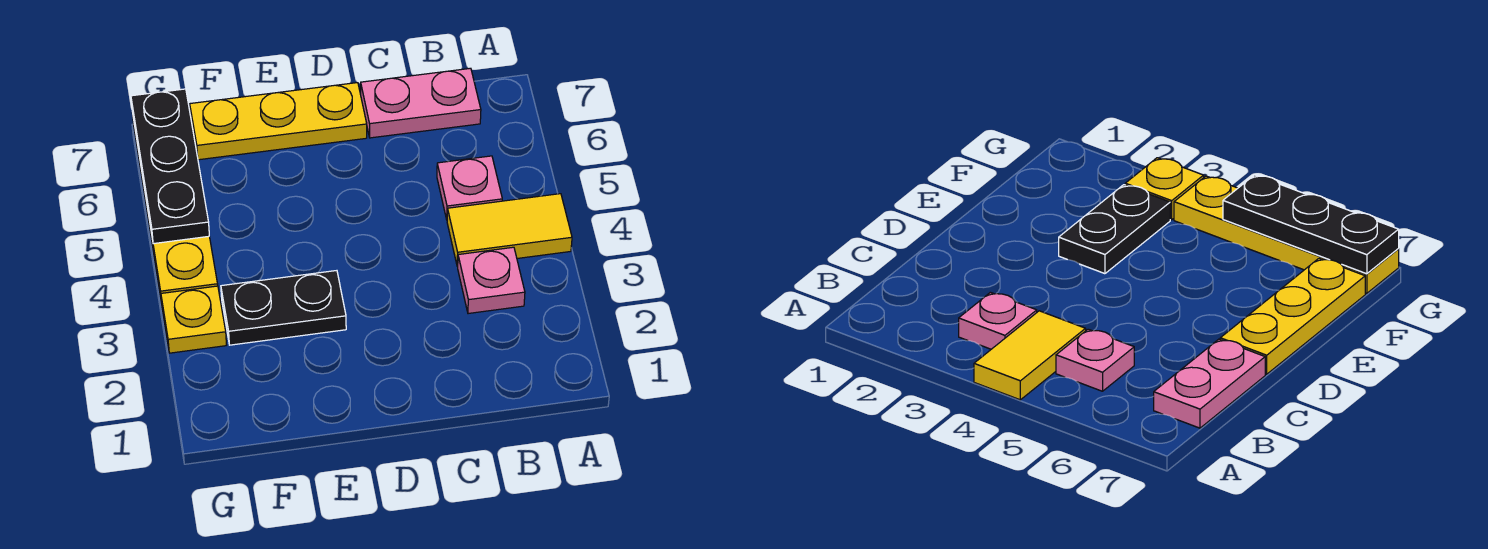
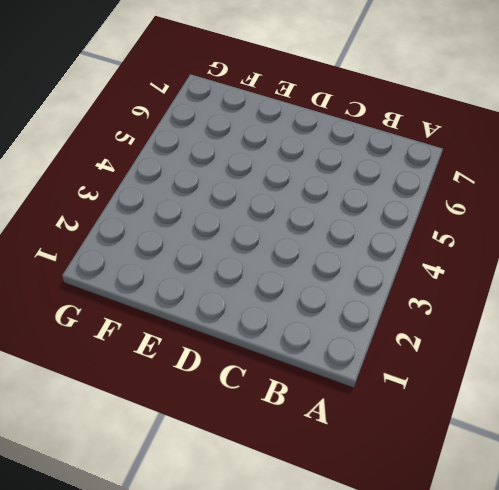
none -> yellow 1x2 tile [447,194,572,266]
none -> pink 1x1 plate [458,247,525,314]

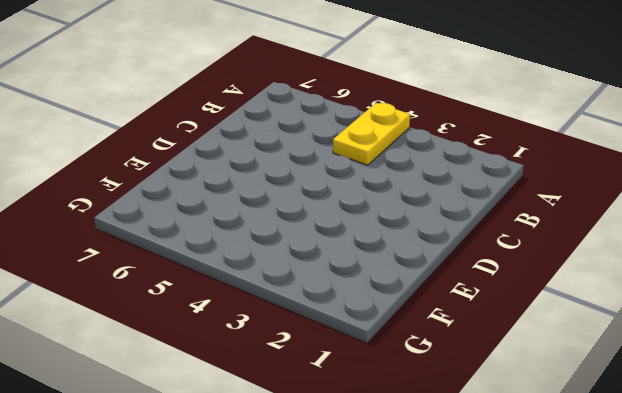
yellow 1x2 plate [333,103,410,165] -> yellow 1x2 tile [447,194,572,266]
none -> pink 1x1 plate [458,247,525,314]
none -> pink 1x1 plate [437,156,502,219]

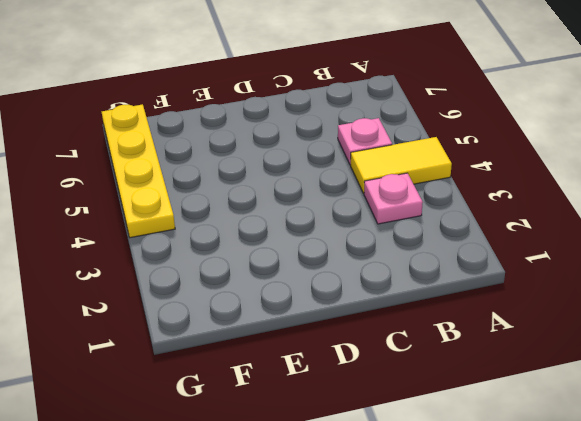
none -> pink 1x2 plate [361,68,481,138]
none -> yellow 1x3 plate [190,83,367,160]

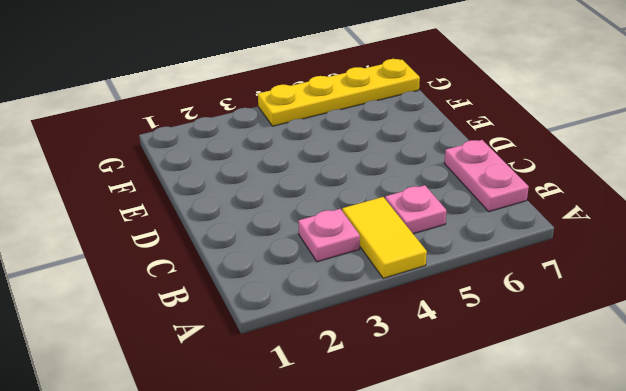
none -> yellow 1x3 plate [190,83,367,160]
none -> black 1x2 plate [221,271,346,345]

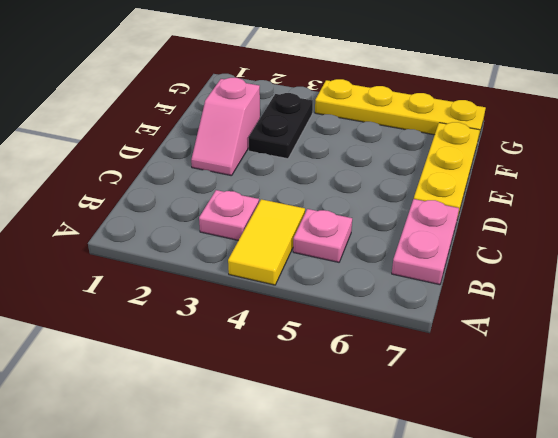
pink 1x2 slope [191,78,260,176] -> none
none -> yellow 1x1 plate [161,286,226,353]
none -> black 1x3 plate [131,89,209,244]

